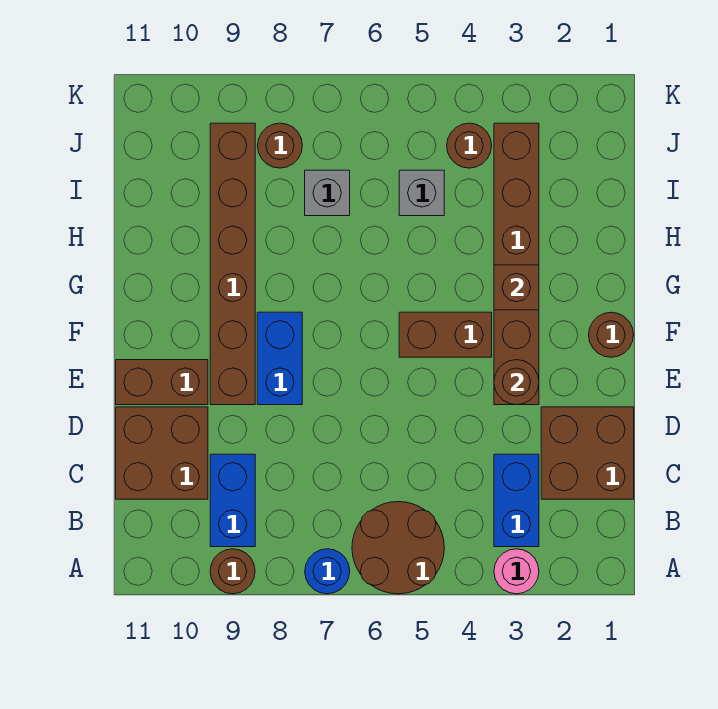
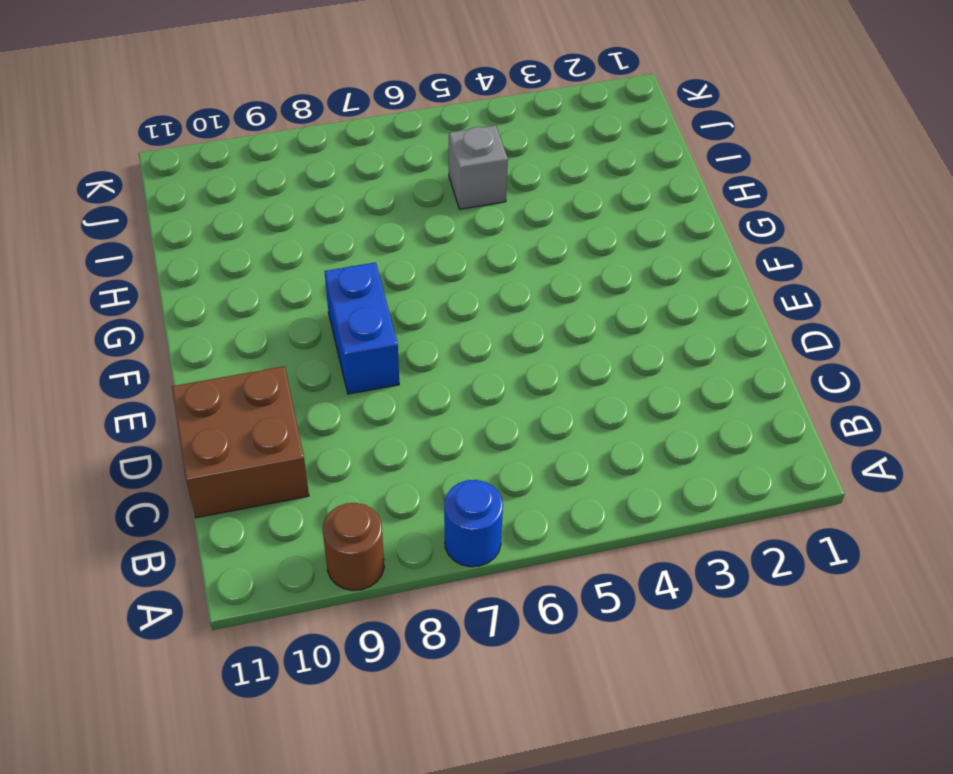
none -> pink 1x1 round brick [494,549,539,594]
none -> brown 2x2 round brick [352,502,444,594]
none -> blue 1x2 brick [494,454,539,547]

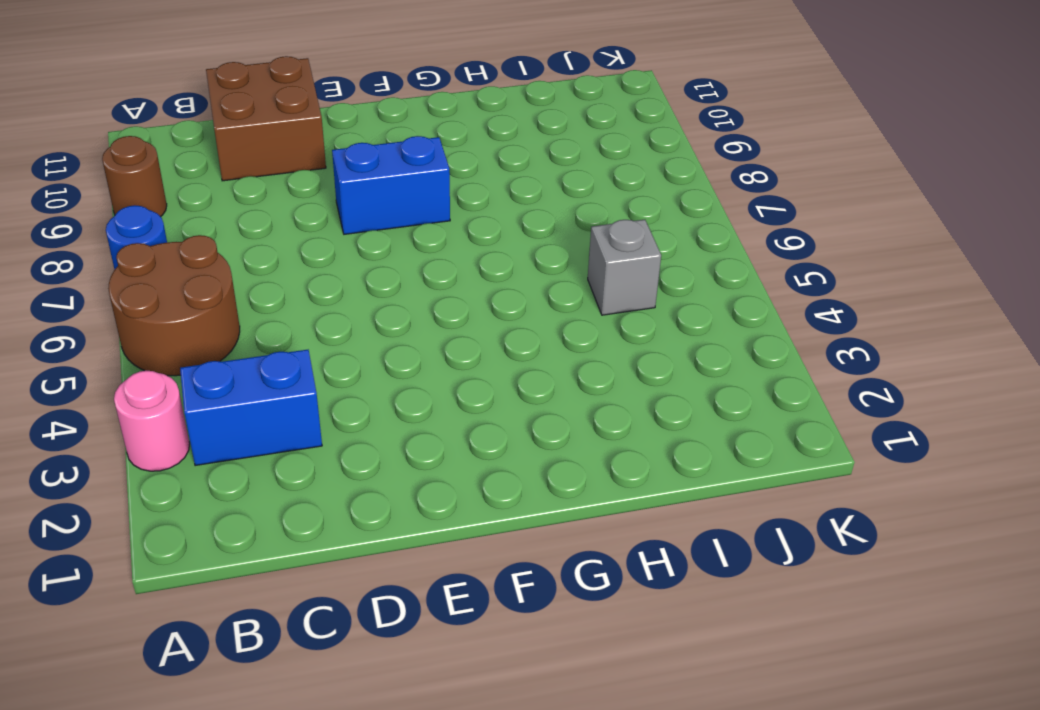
none -> blue 1x2 brick [210,454,255,547]
none -> brown 2x2 brick [541,407,634,499]
none -> brown 1x6 brick [494,123,539,405]

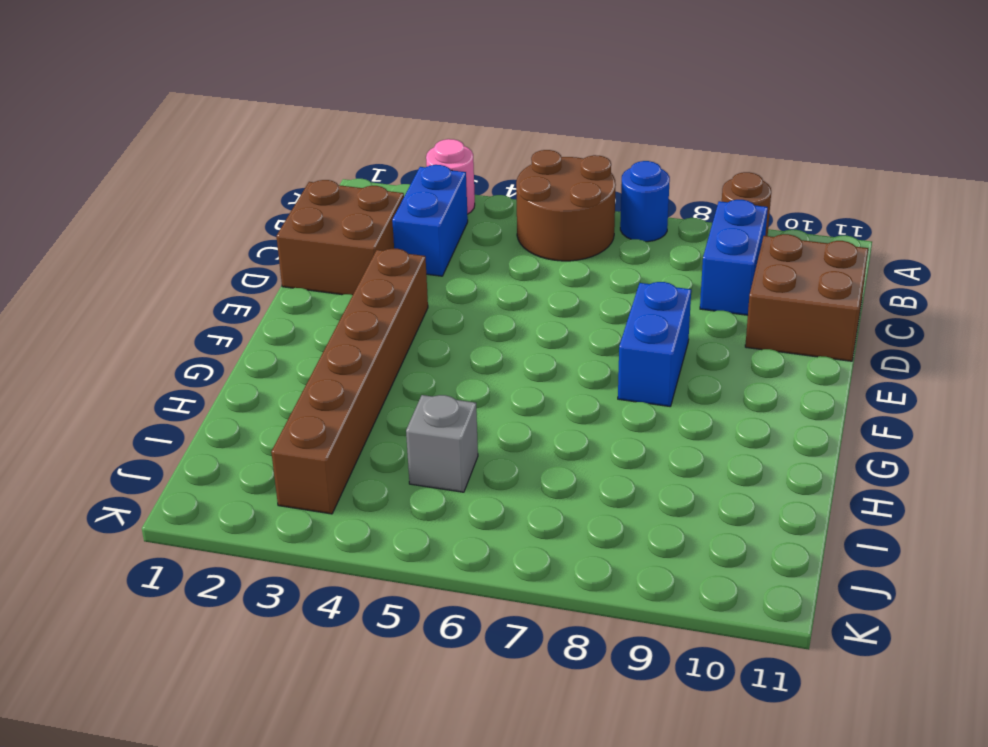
none -> brown 1x6 brick [210,123,255,405]
none -> brown 1x2 brick [116,360,208,405]
none -> brown 1x1 round brick [589,312,634,357]

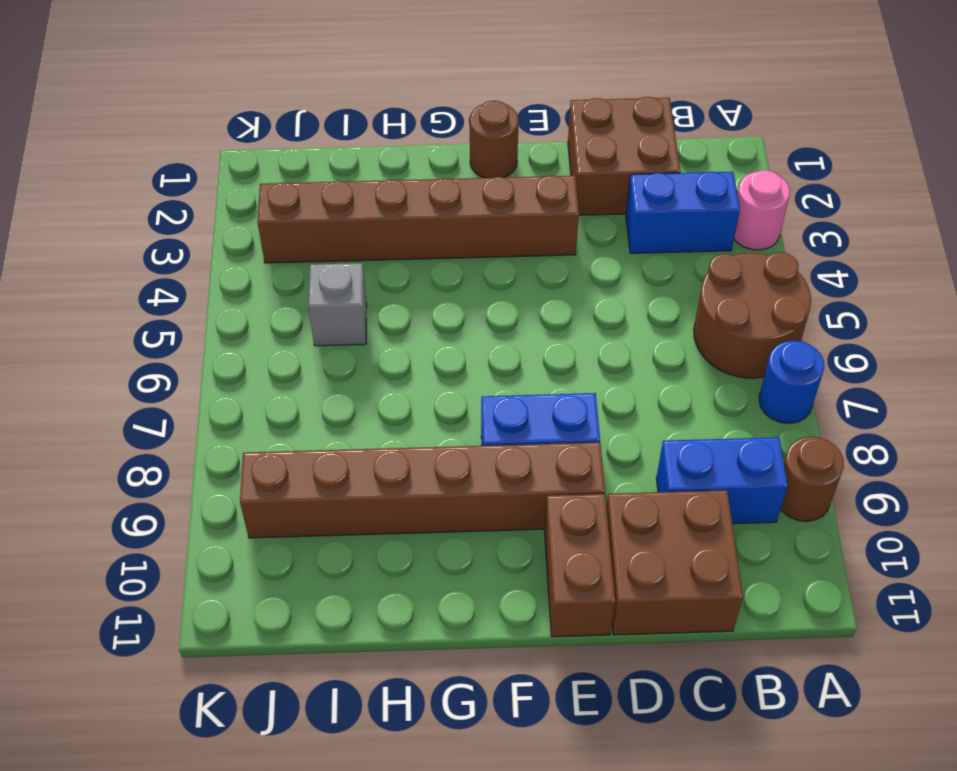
none -> brown 1x2 brick [399,312,492,357]
none -> grey 1x1 brick [305,170,350,216]
none -> brown 1x1 round brick [447,123,492,168]

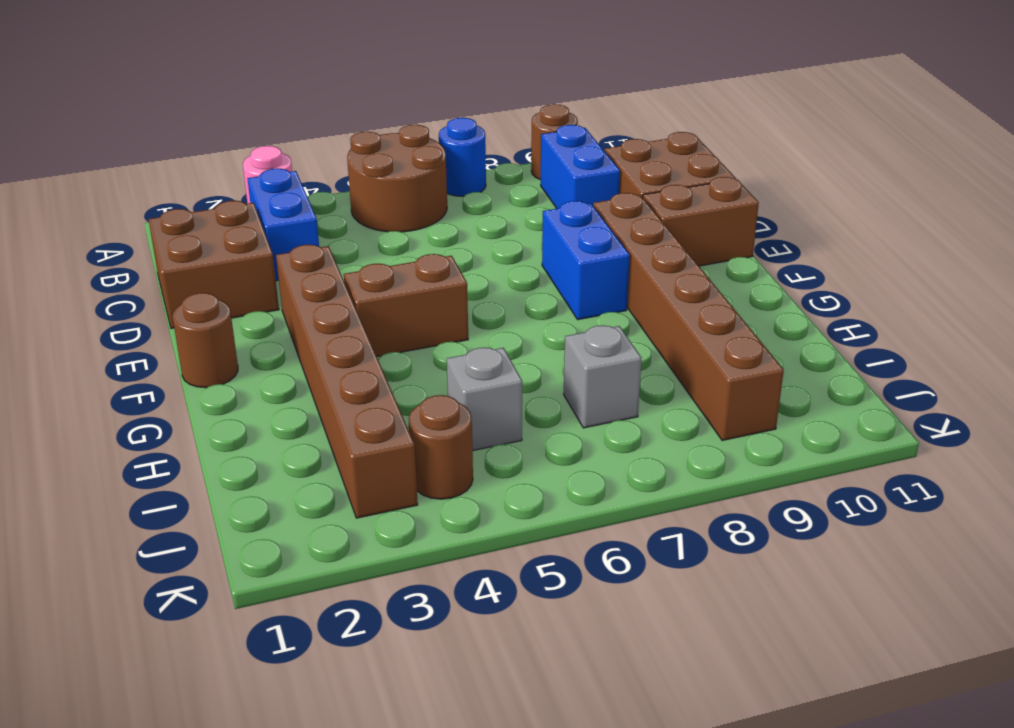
none -> brown 1x1 round brick [257,123,302,168]
none -> brown 1x1 round brick [494,360,539,405]
none -> brown 1x1 brick [494,265,539,310]

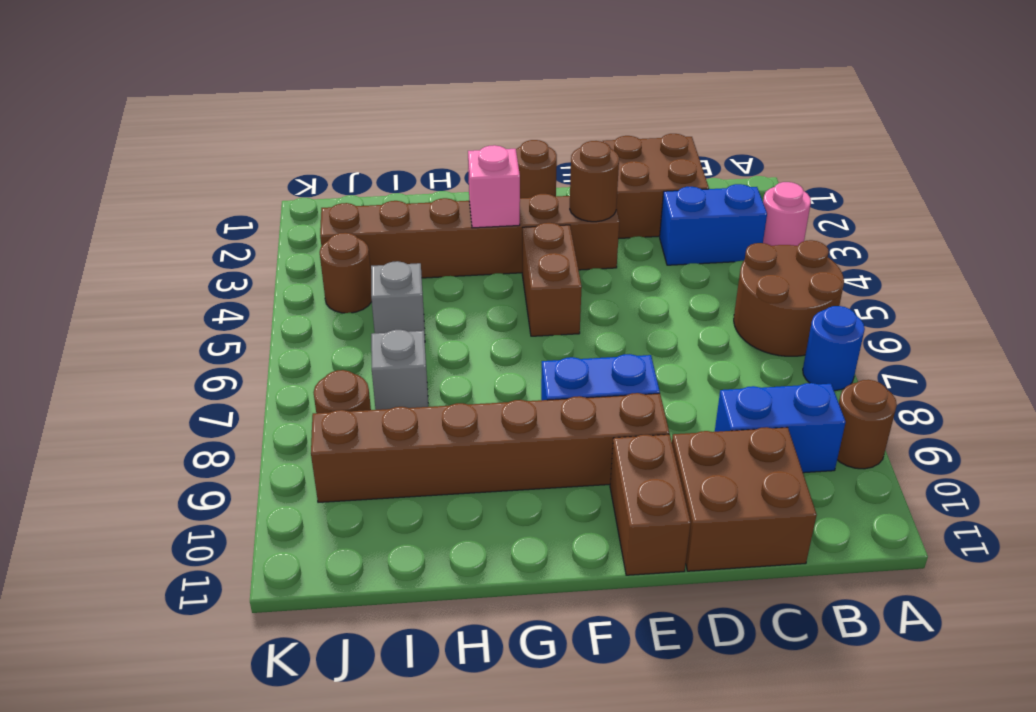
pink 1x1 brick [468,145,520,228] -> brown 1x1 brick [494,265,539,310]

